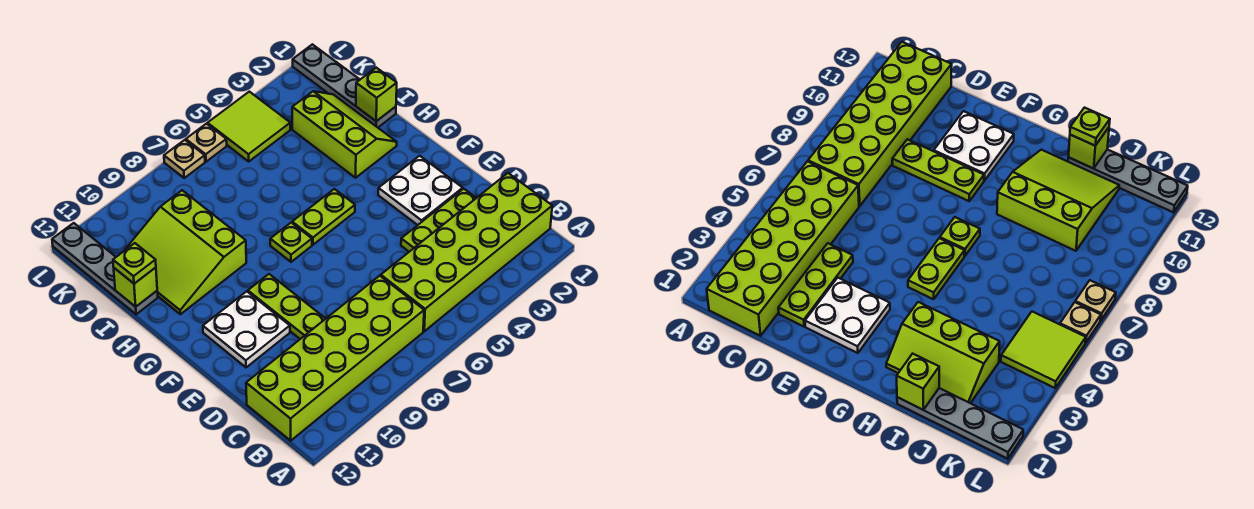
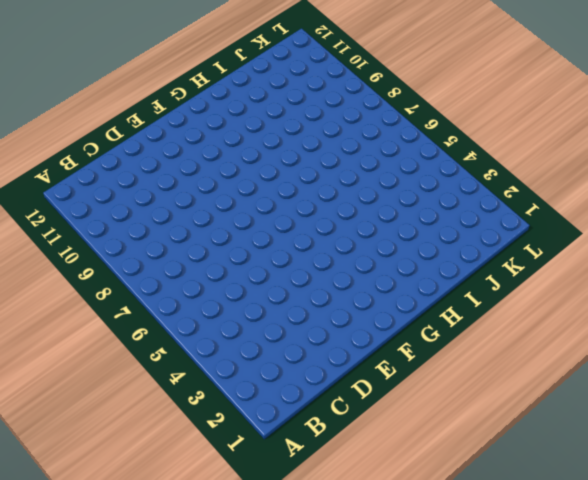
none -> lime 2x6 brick [381,173,552,331]
none -> lime 2x6 brick [246,276,424,441]
none -> lime 1x3 plate [401,189,476,252]

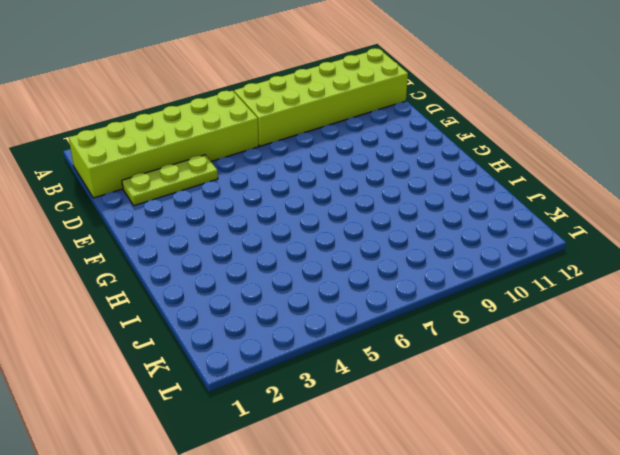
none -> lime 1x3 plate [248,274,326,339]
none -> white 2x2 plate [378,156,463,225]
none -> white 2x2 plate [203,291,290,367]

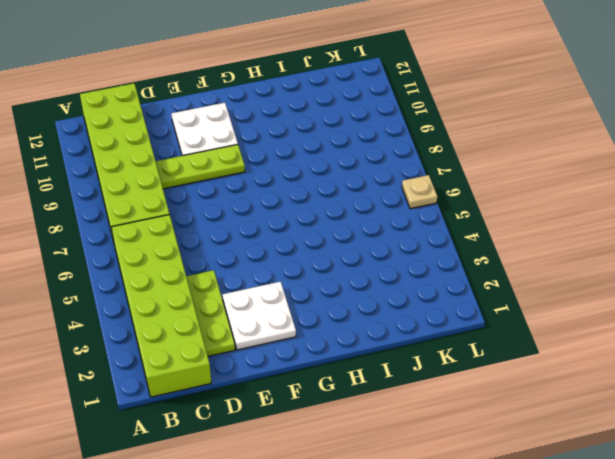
none -> lime 1x2 plate [292,189,355,245]
none -> lime 1x1 plate [270,223,312,262]
none -> lime 2x3 slope [292,91,397,178]

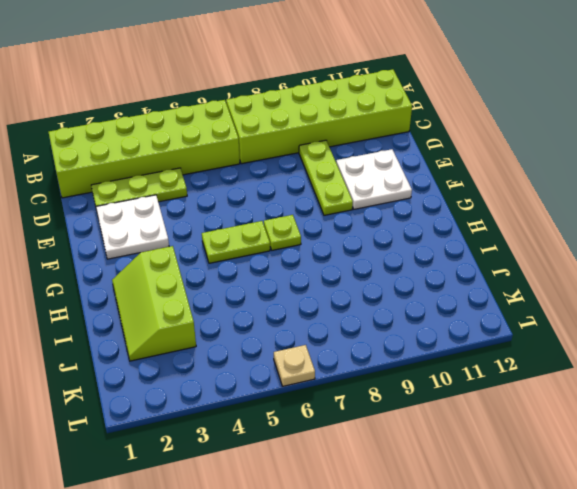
none -> lime 3x3 slope [124,190,246,314]
none -> grey 1x4 plate [293,44,396,127]
none -> grey 1x4 plate [52,223,158,314]

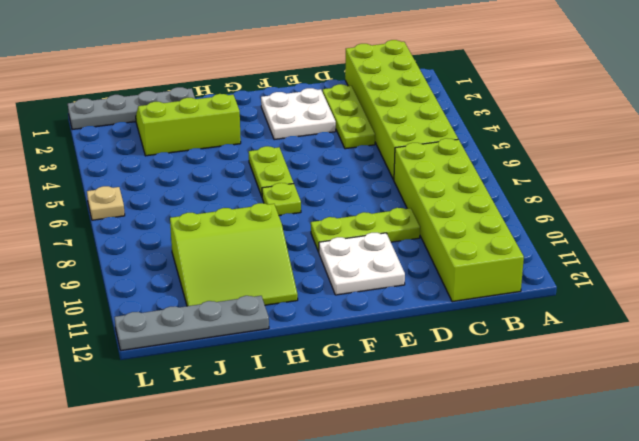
none -> lime 2x2 tile [208,92,290,161]
none -> tan 1x1 plate [164,140,205,178]
none -> lime 1x1 brick [356,68,397,121]

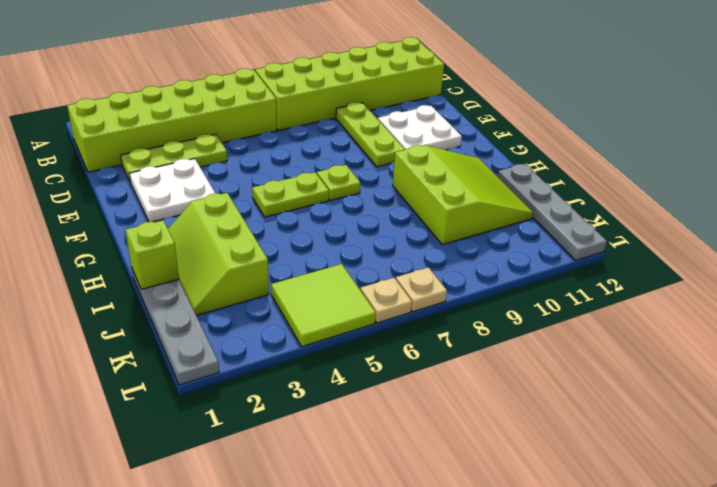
none -> lime 1x1 brick [114,268,157,307]
none -> lime 1x1 plate [113,243,156,284]

